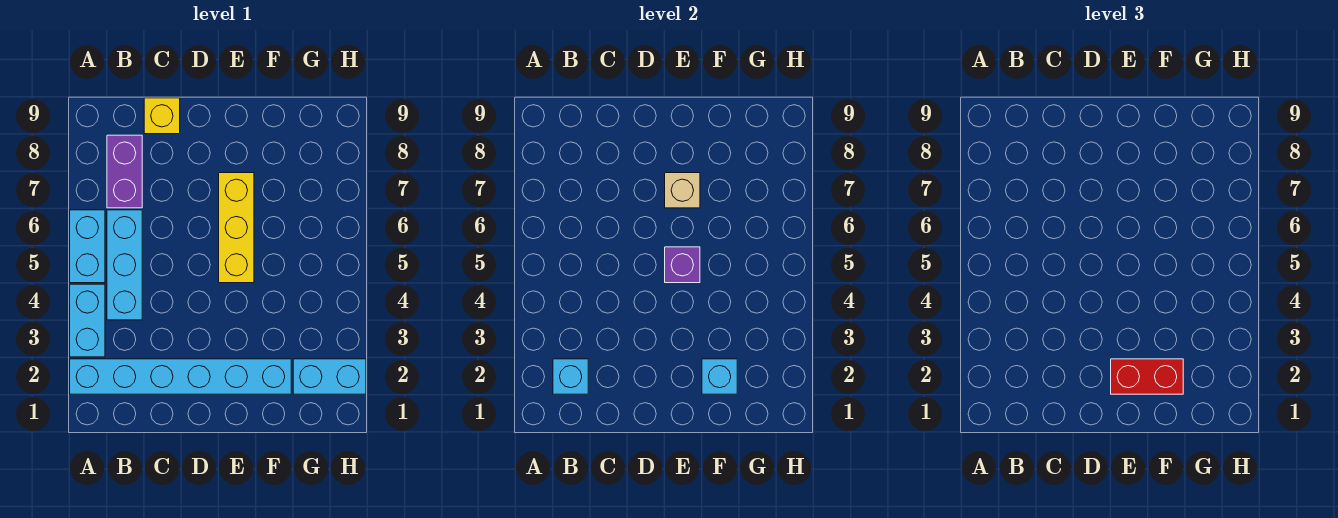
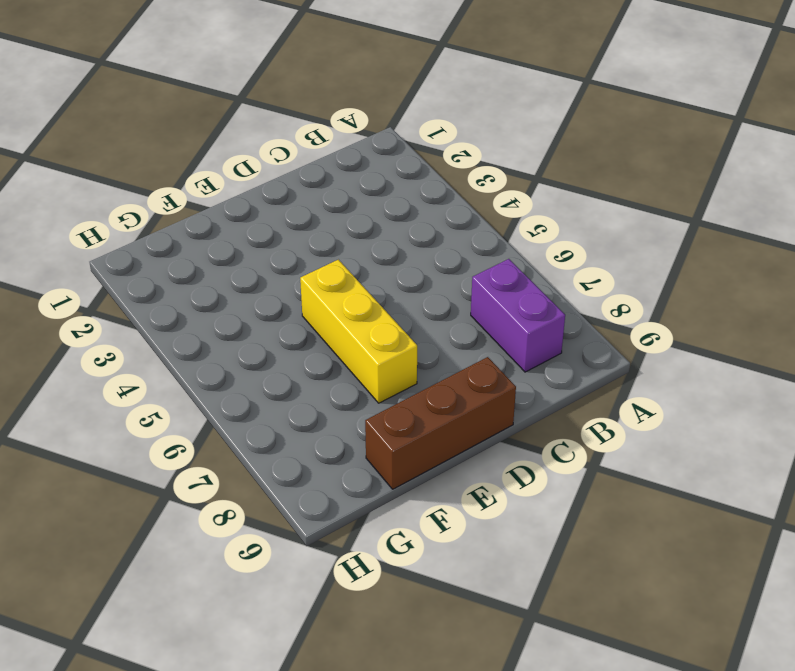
brown 1x3 brick [365,357,516,489] -> none
none -> cyan 1x6 brick [70,359,291,394]
none -> cyan 1x2 brick [70,284,105,357]
none -> cyan 1x2 brick [70,210,105,283]

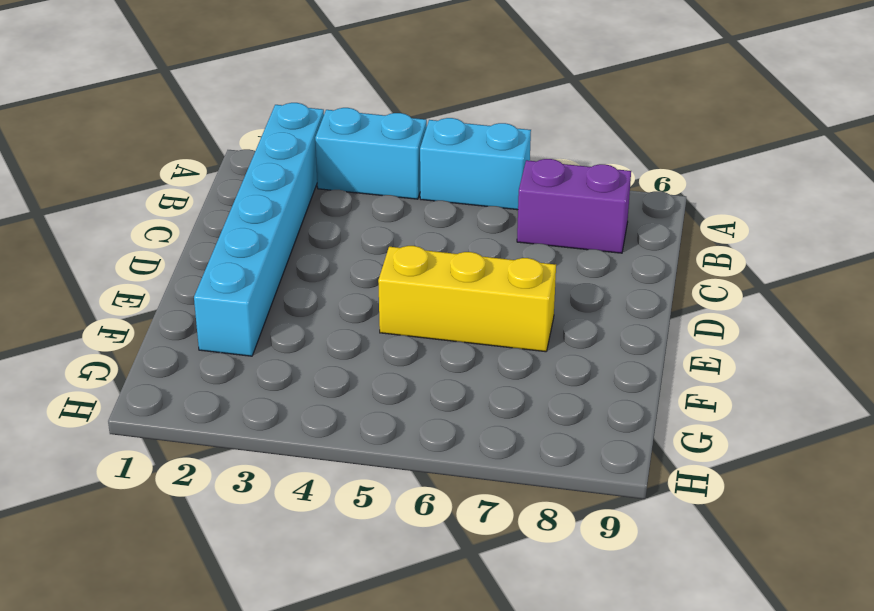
none -> cyan 1x3 brick [107,210,142,320]
none -> yellow 1x1 brick [144,98,180,134]
none -> cyan 1x2 brick [293,359,366,394]

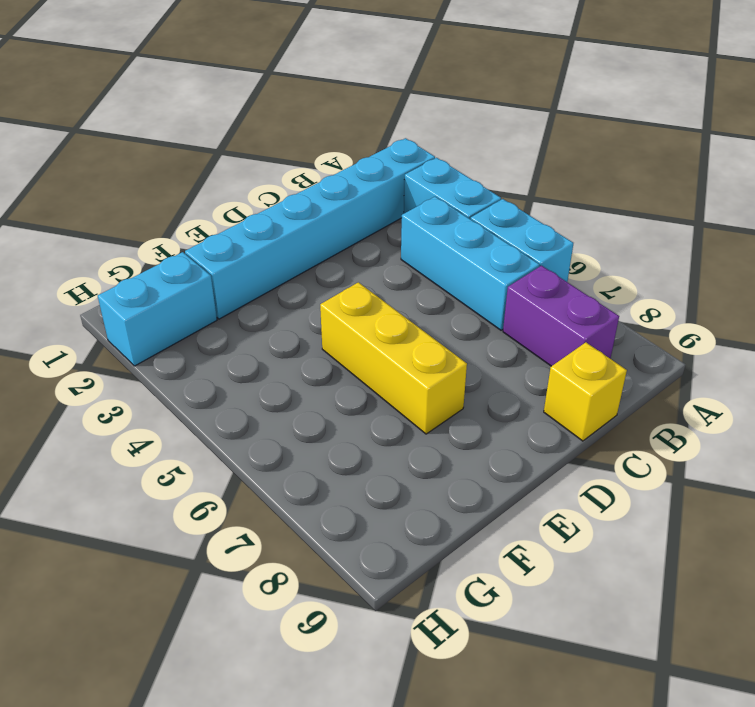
none -> cyan 1x1 brick [553,359,588,394]
none -> purple 1x1 brick [665,247,700,283]
none -> tan 1x1 brick [665,173,700,208]

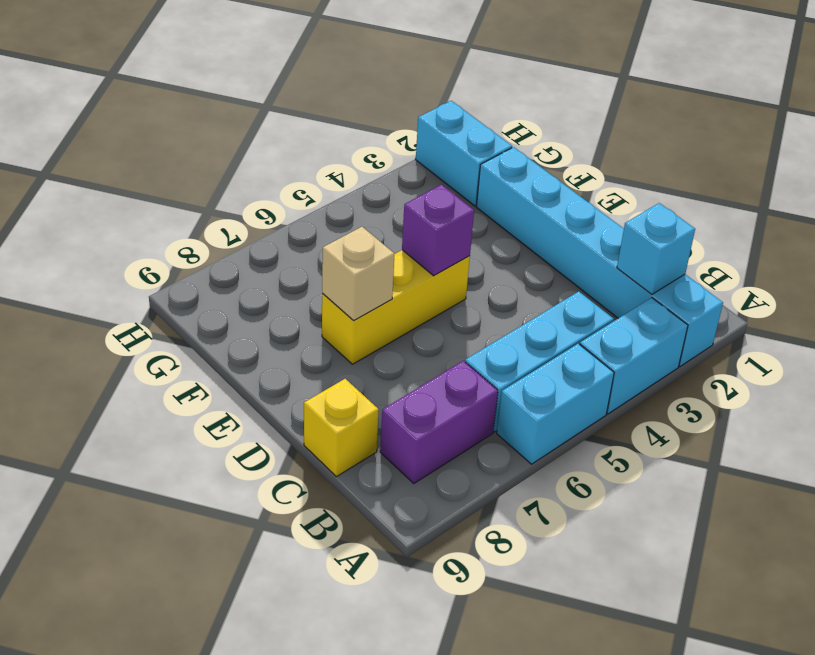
none -> cyan 1x1 brick [702,359,737,394]
none -> red 1x2 brick [1111,359,1183,394]

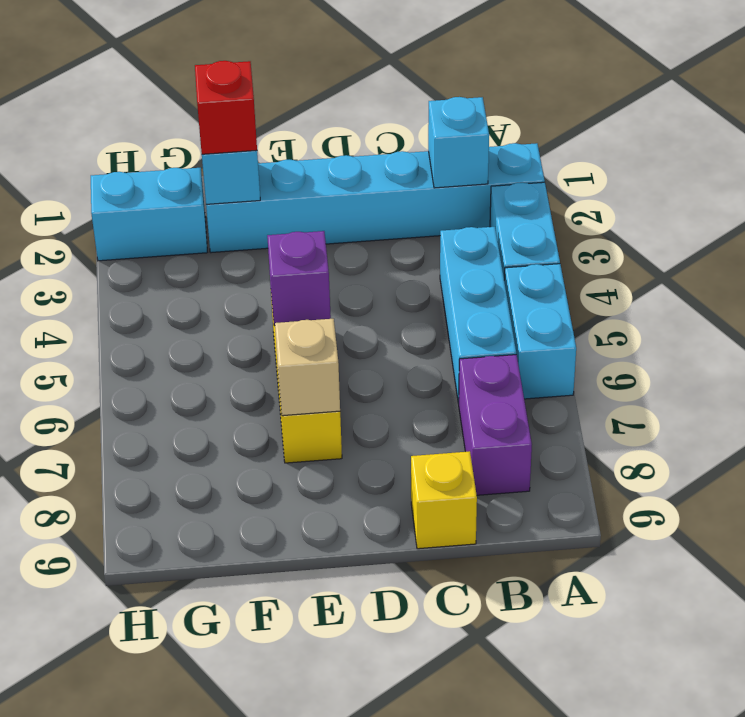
red 1x1 brick [195,61,257,154] -> red 1x2 brick [1111,359,1183,394]

